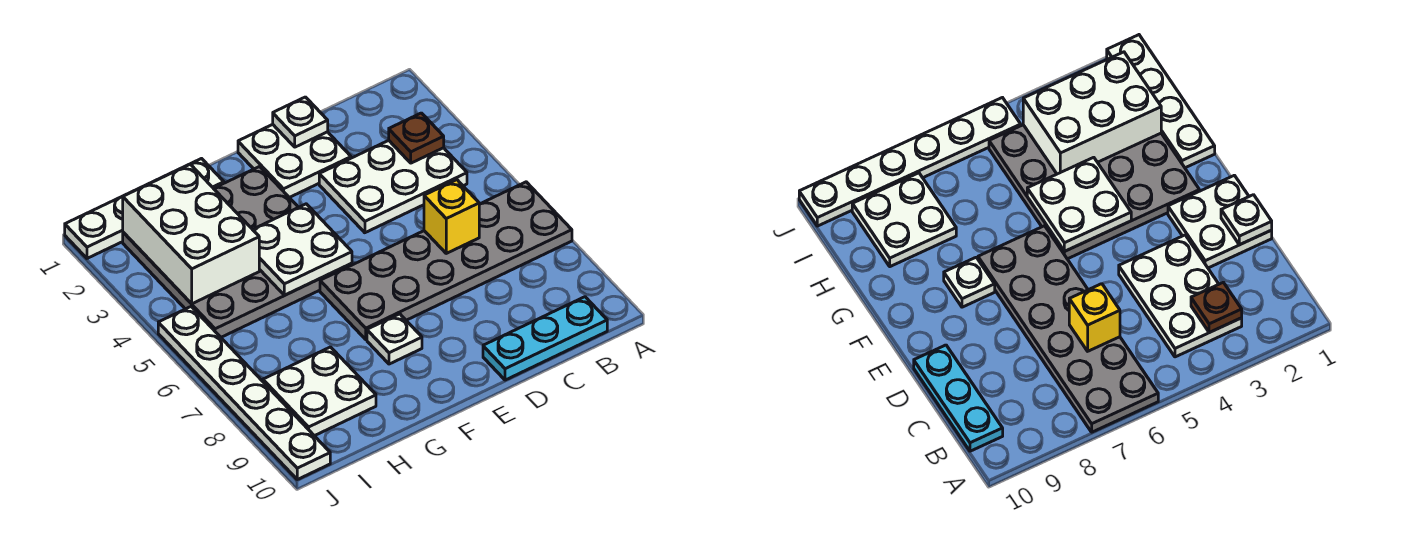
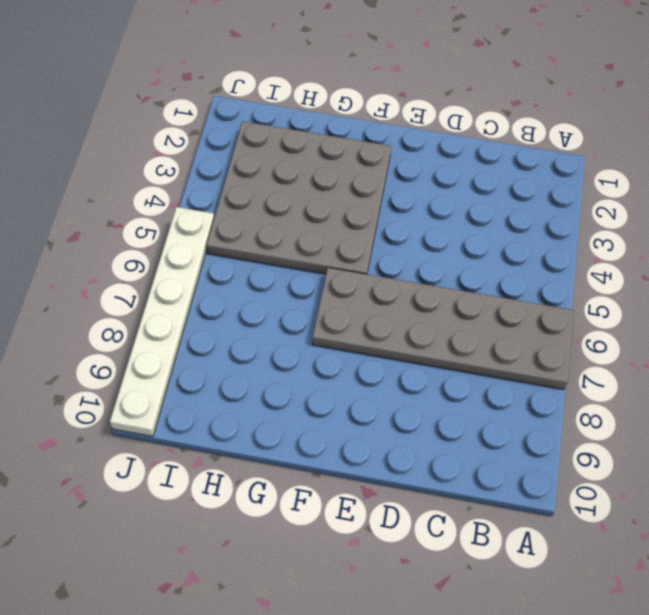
none -> white 2x3 plate [319,140,467,233]
none -> cyan 1x3 plate [483,297,607,380]
none -> white 2x2 plate [238,124,351,198]

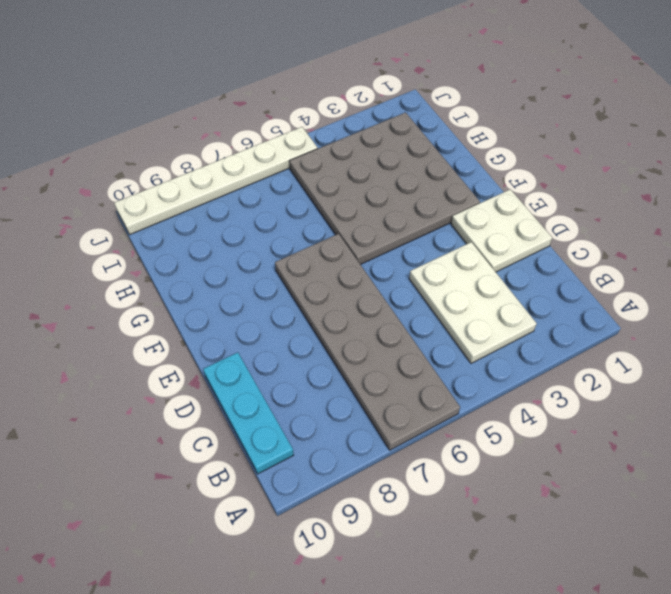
none -> white 1x1 plate [367,314,422,364]
none -> white 1x4 plate [65,159,224,258]
none -> white 2x2 plate [263,347,376,436]

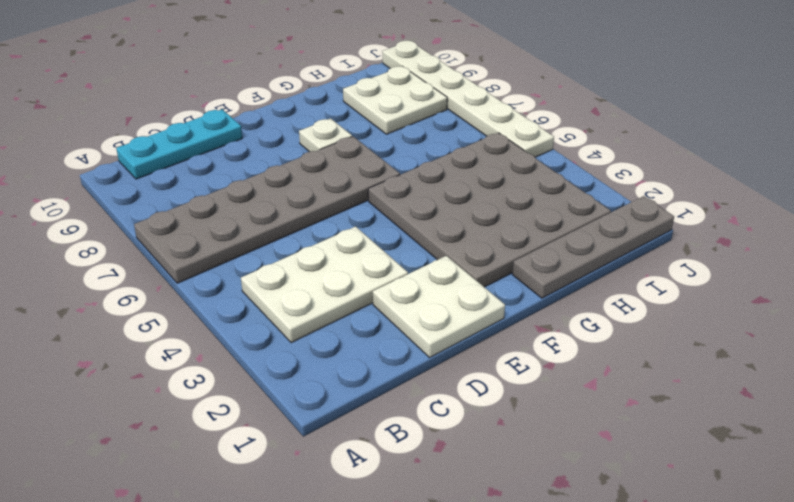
grey 1x4 plate [512,196,674,298] -> white 1x4 plate [65,159,224,258]
none -> brown 1x1 plate [389,113,444,163]
none -> yellow 1x1 brick [424,180,479,253]
none -> white 1x1 plate [273,97,328,147]

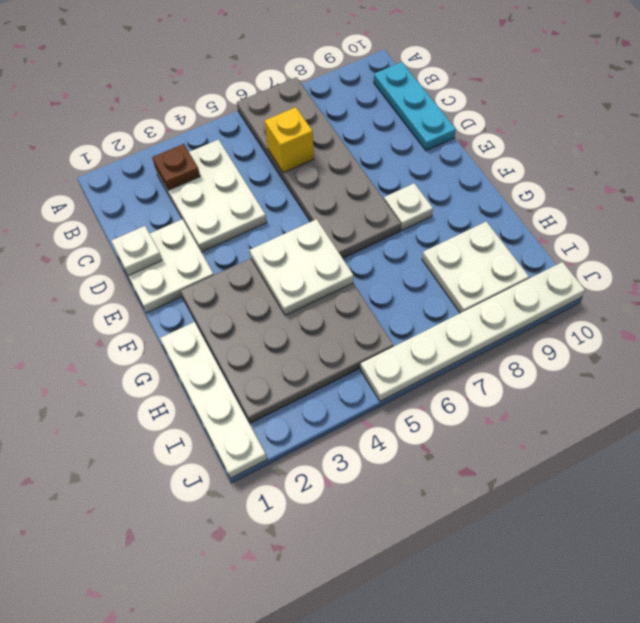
none -> white 2x3 brick [123,164,259,304]

